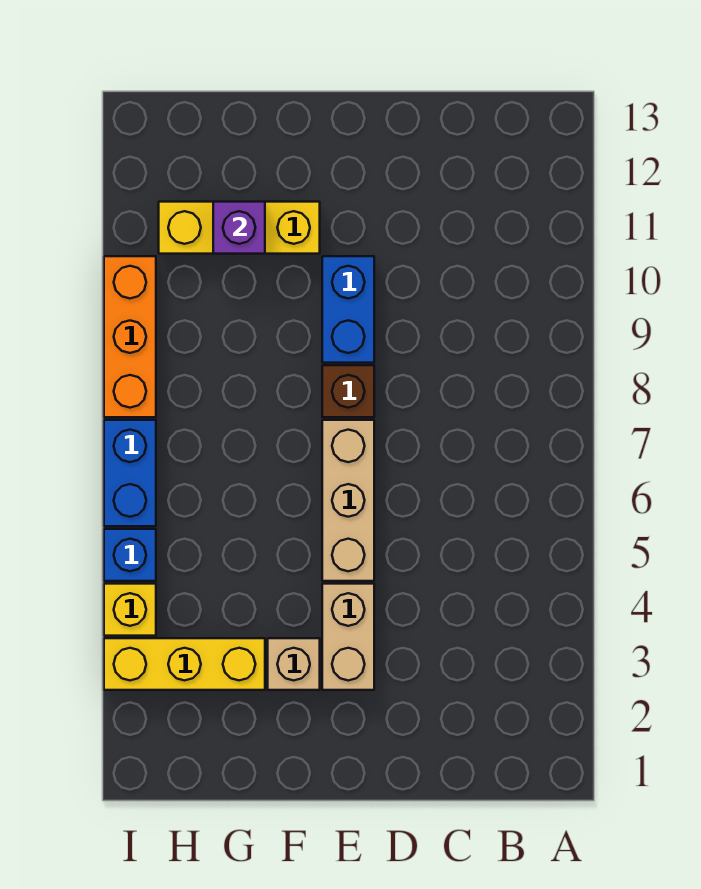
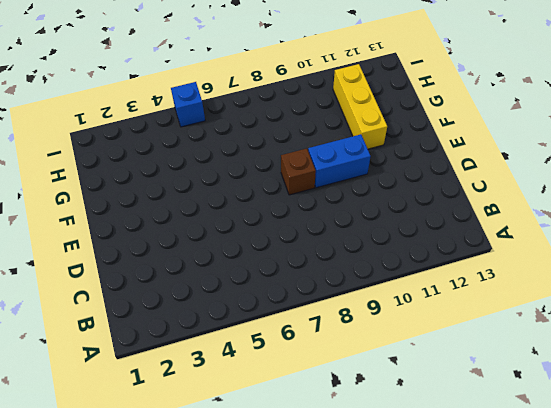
none -> tan 1x2 brick [322,584,374,690]
none -> tan 1x3 brick [322,420,374,581]
none -> tan 1x1 brick [268,638,320,690]

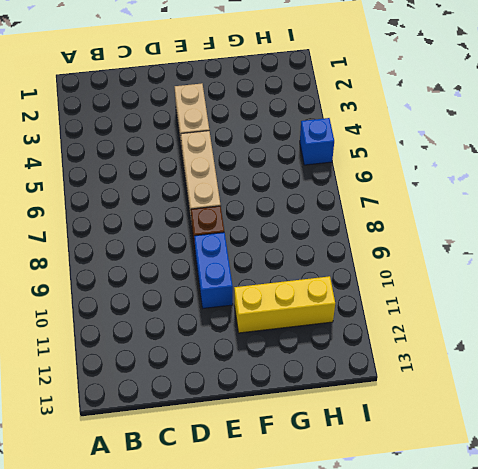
none -> tan 1x1 brick [268,638,320,690]
none -> yellow 1x3 brick [104,638,265,690]
none -> yellow 1x1 brick [104,584,156,636]

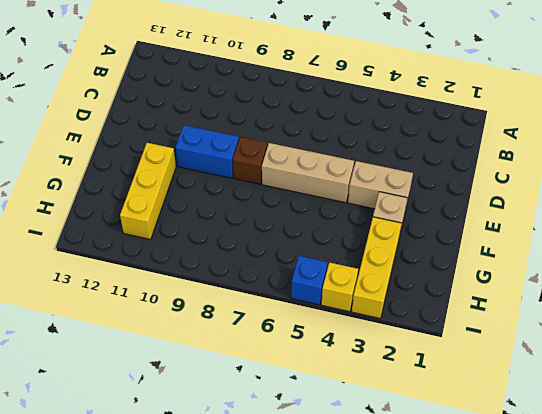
none -> blue 1x2 brick [104,420,156,526]
none -> orange 1x3 brick [104,256,156,417]
none -> purple 1x1 brick [213,202,265,254]

